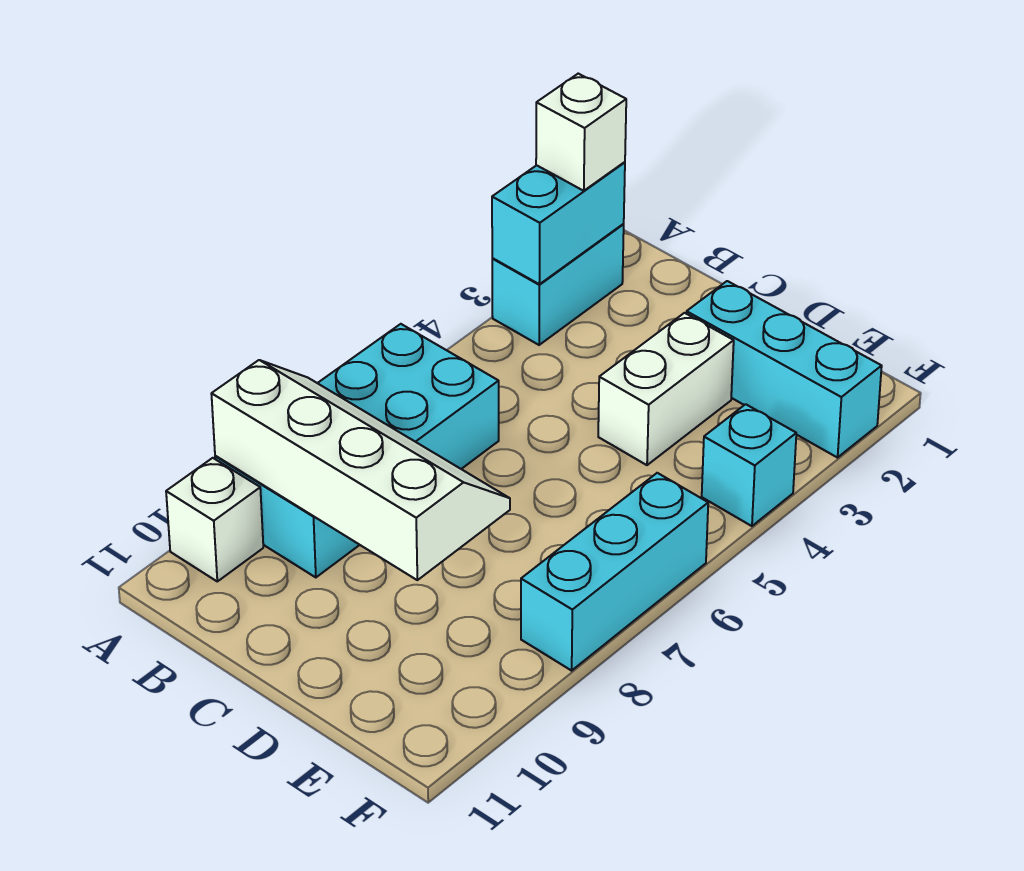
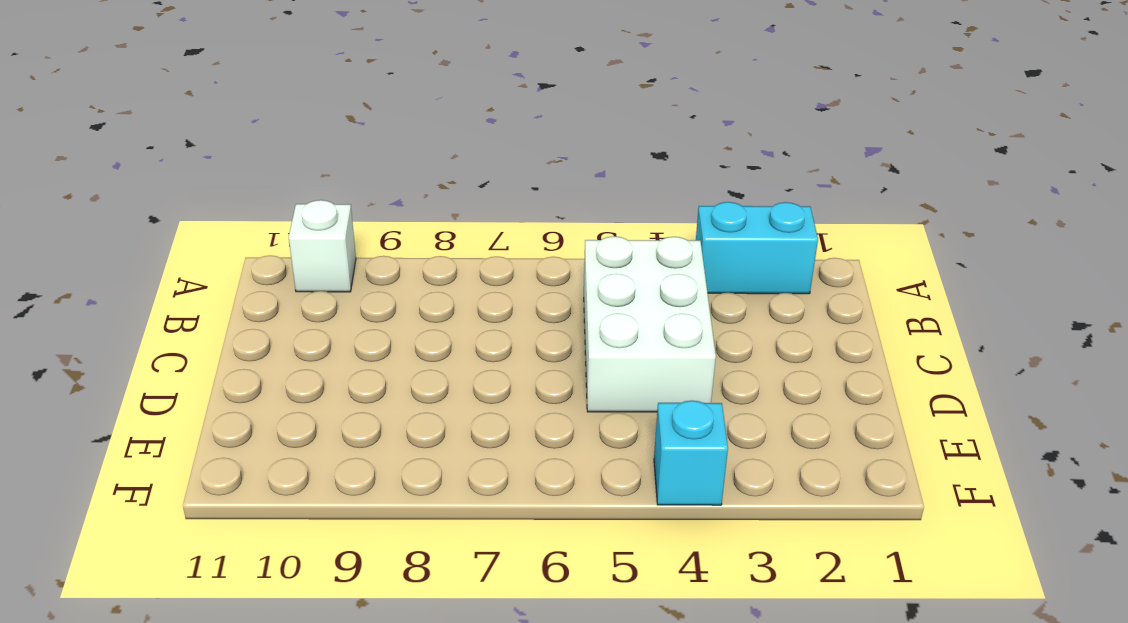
white 2x3 brick [584,236,716,412] -> white 1x2 brick [598,313,734,465]
none -> cyan 2x4 brick [215,324,499,577]
none -> cyan 1x3 brick [686,281,882,458]

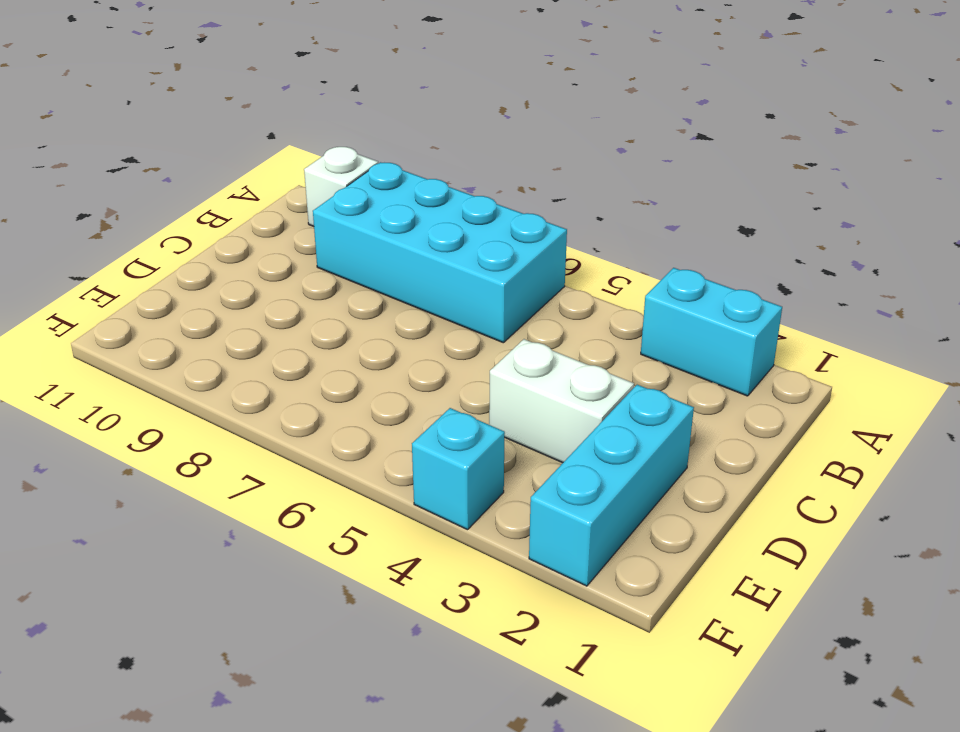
none -> cyan 1x3 brick [521,473,708,671]
none -> cyan 1x2 brick [492,162,625,284]

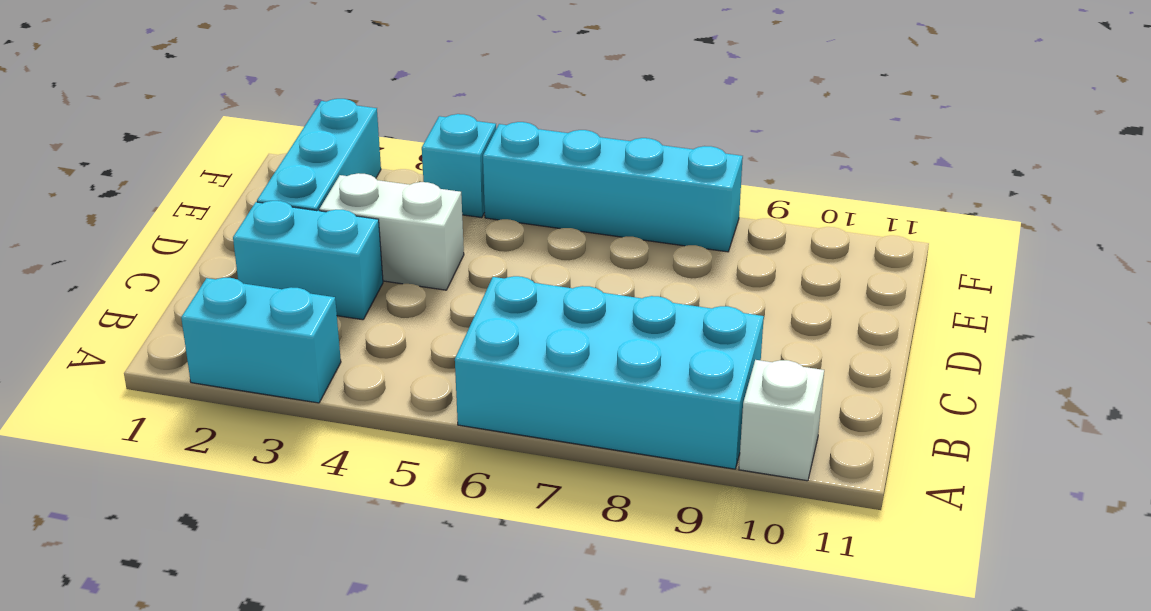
cyan 1x2 brick [233,201,383,320] -> cyan 1x2 brick moved to [492,162,625,284]
cyan 1x4 brick [483,122,743,252] -> cyan 1x3 brick [521,473,708,671]
none -> white 2x4 slope [211,360,510,580]
none -> white 1x1 brick [536,74,626,191]

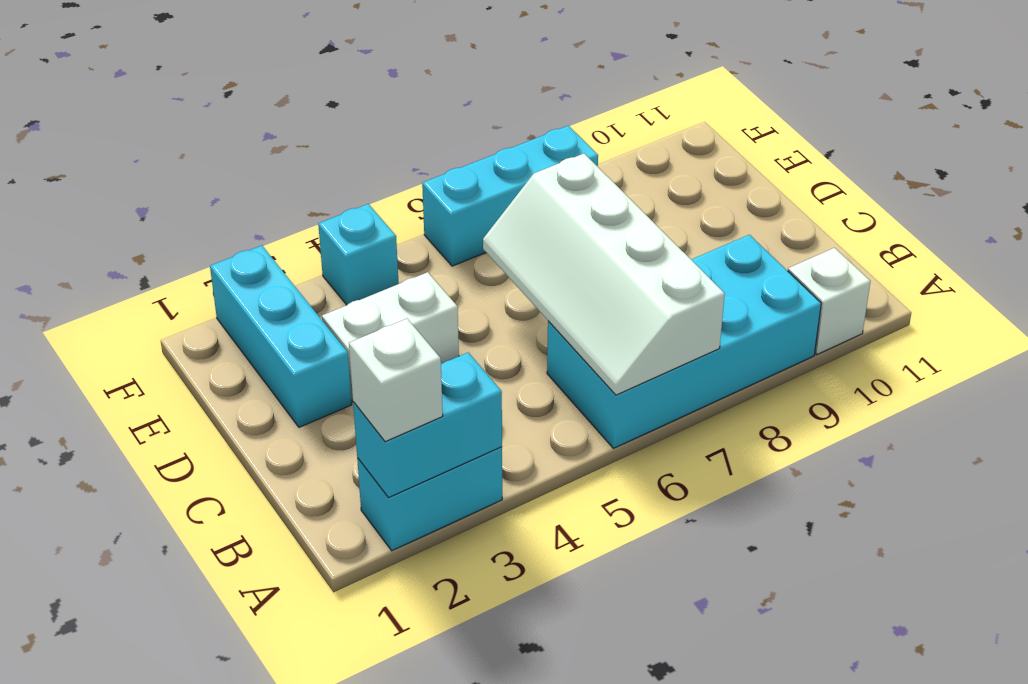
white 2x4 slope [483,154,725,395] -> white 2x4 slope moved to [211,360,510,580]

